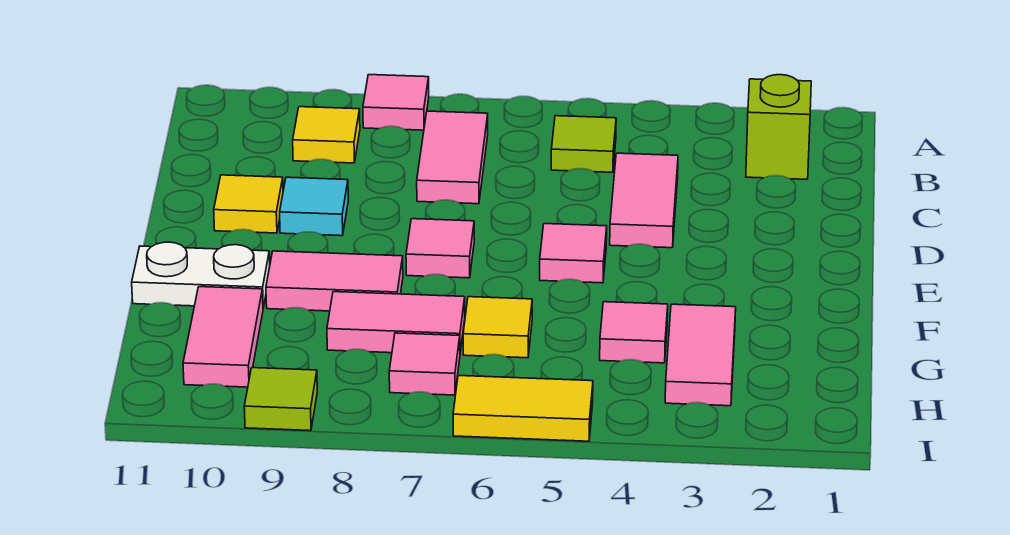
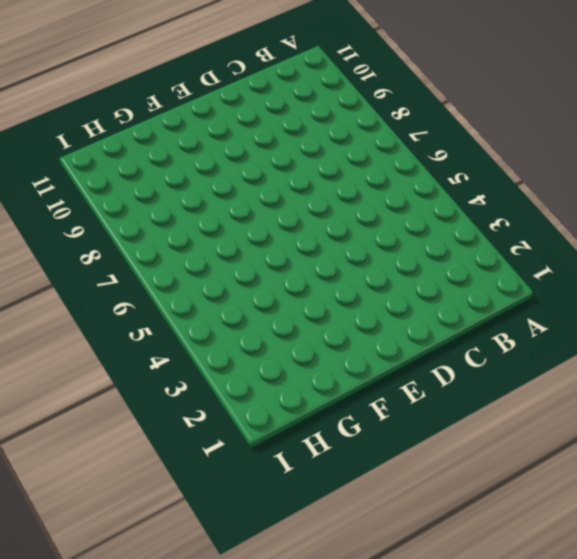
none -> pink 1x1 tile [363,75,429,130]
none -> lime 1x1 brick [746,75,811,179]
none -> lime 1x1 tile [551,116,616,172]

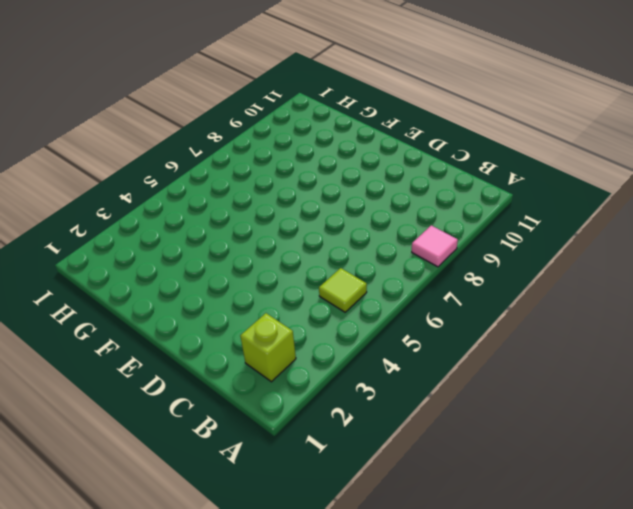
none -> pink 1x2 tile [417,111,488,204]
none -> yellow 1x1 tile [293,107,360,163]
none -> pink 1x2 tile [610,153,678,248]

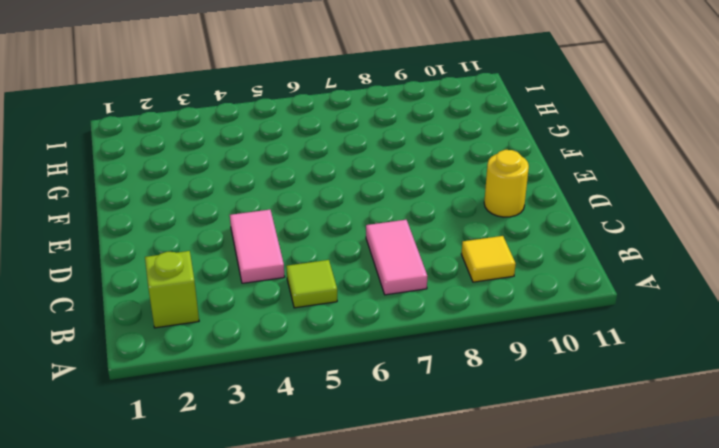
yellow 1x1 round brick [484,150,529,217] -> yellow 1x1 tile [214,175,283,233]
none -> pink 1x1 tile [363,75,429,130]
none -> cyan 1x1 tile [280,177,348,236]
none -> pink 1x1 tile [540,224,607,283]

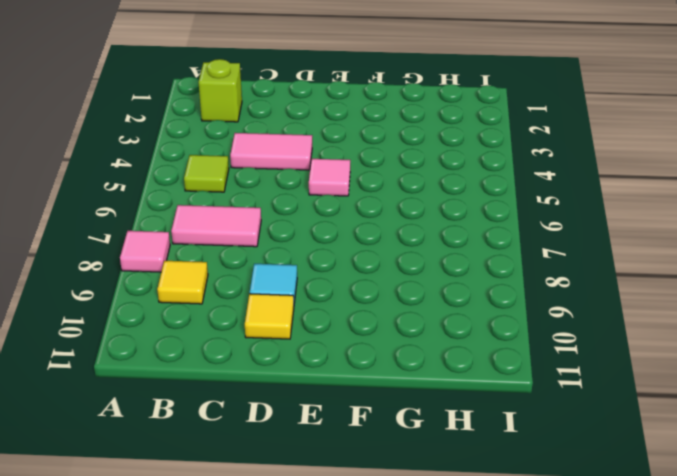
none -> pink 1x1 tile [406,219,474,278]
none -> pink 1x2 tile [266,251,403,311]
none -> white 1x2 plate [132,242,270,308]

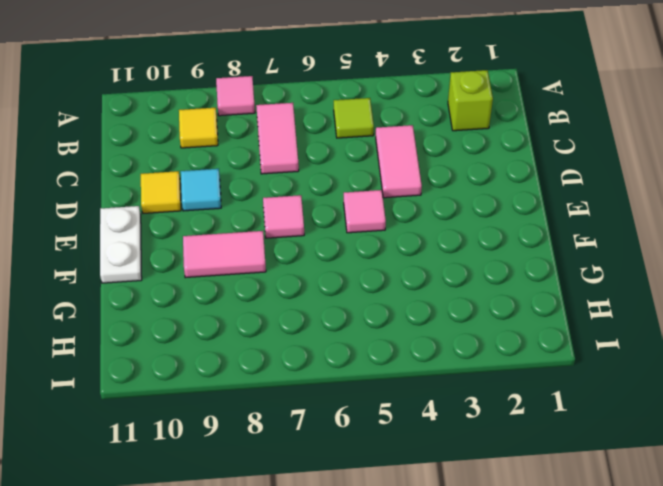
white 1x2 plate [100,206,142,283] -> white 1x2 plate turned to [132,242,270,308]
none -> pink 1x2 tile [665,304,736,406]
none -> pink 1x1 tile [600,302,668,363]
none -> yellow 1x1 tile [463,297,532,358]

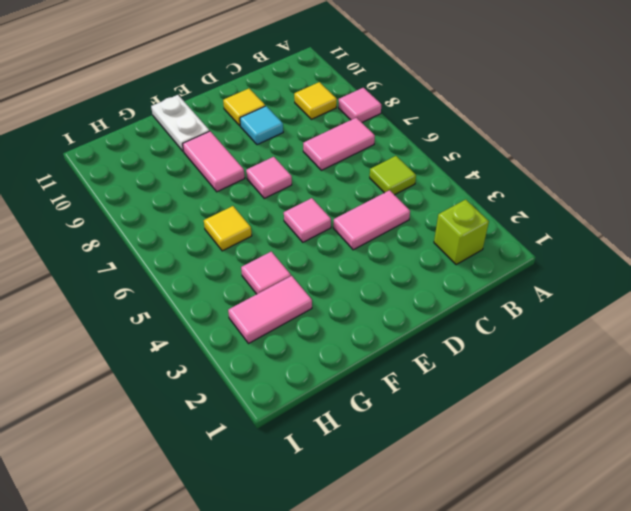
none -> pink 1x2 tile [327,292,465,353]
none -> pink 1x2 tile [183,287,263,387]
none -> pink 1x1 tile [389,333,460,395]

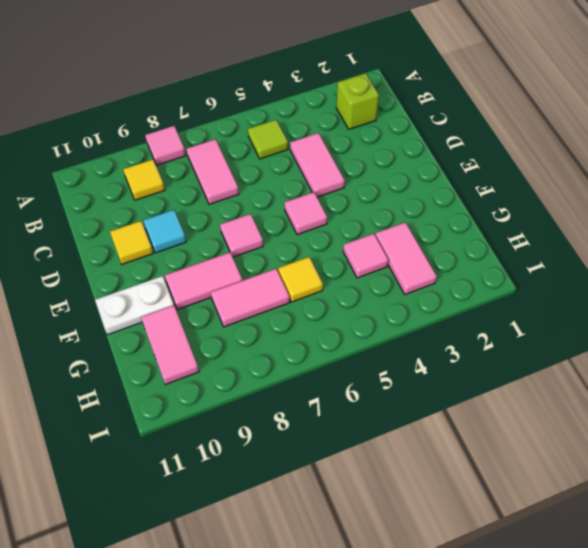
none -> pink 1x1 tile [389,333,460,395]
none -> yellow 1x2 tile [453,376,593,441]
none -> lime 1x1 tile [244,368,317,431]

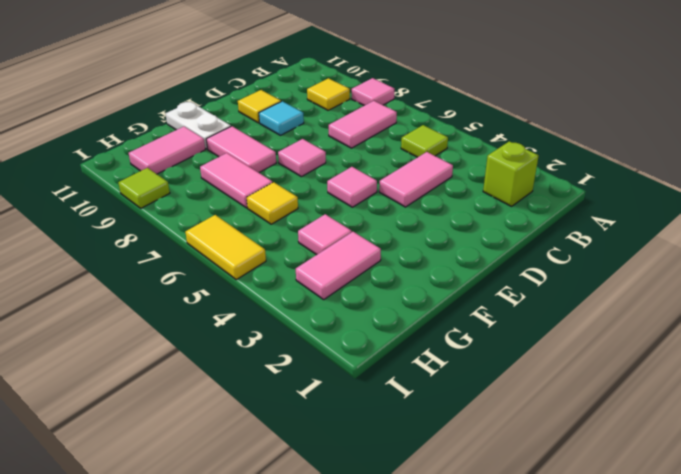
none -> pink 1x1 tile [389,333,460,395]

